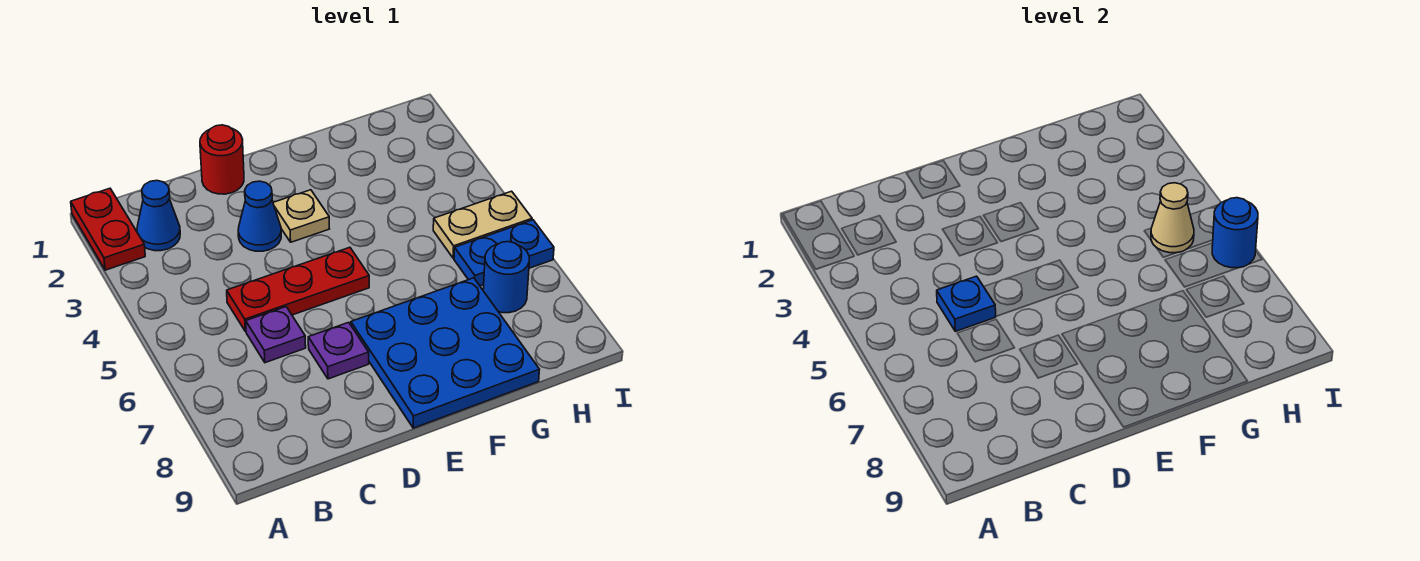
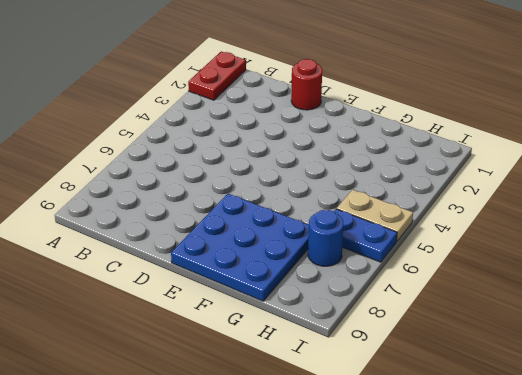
none -> blue 1x1 cone [137,181,180,251]
none -> red 1x3 plate [227,247,369,331]
none -> purple 1x1 plate [246,307,306,363]

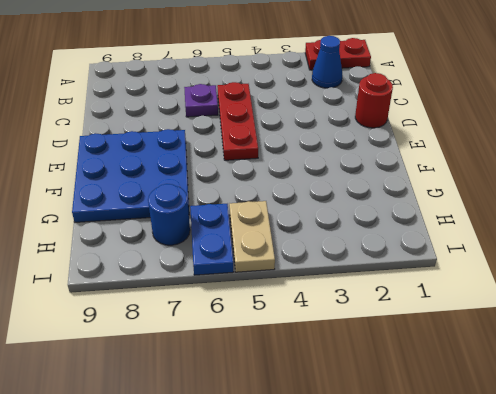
none -> blue 1x1 cone [238,181,281,251]
none -> purple 1x1 plate [308,322,369,379]
none -> tan 1x1 plate [273,190,329,242]

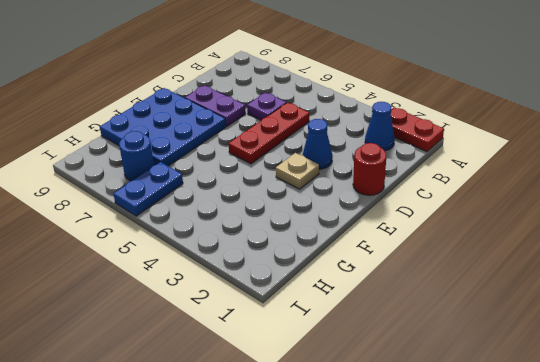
purple 1x2 plate [185,85,246,126] -> purple 1x1 plate [308,322,369,379]
none -> tan 1x2 plate [433,191,532,258]
none -> blue 1x1 plate [937,276,996,331]
none -> tan 1x1 cone [1151,183,1194,253]

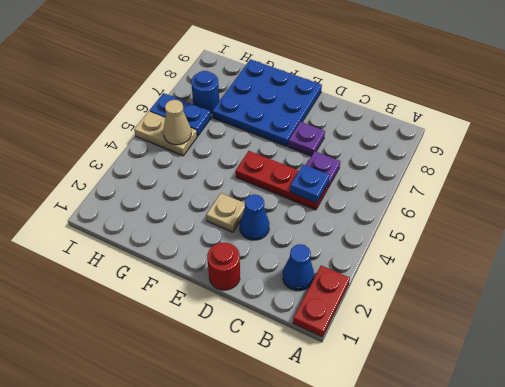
none -> blue 1x1 round brick [1212,198,1258,268]

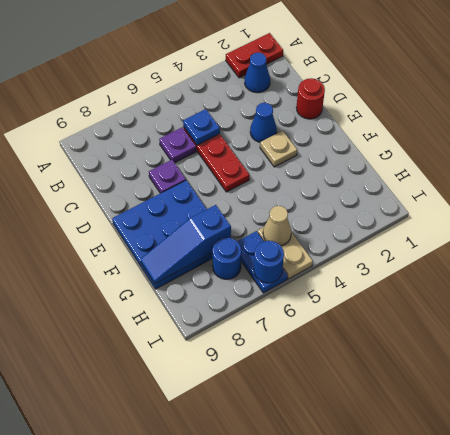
blue 1x3 slope [140,205,231,284] -> none

